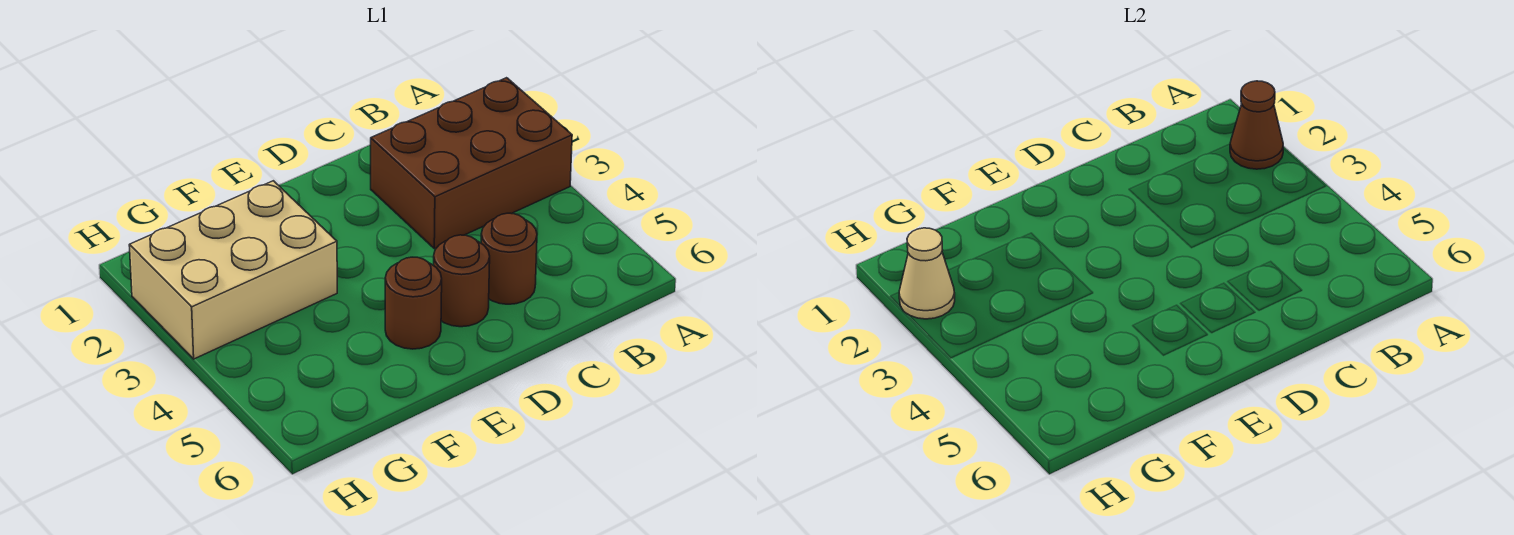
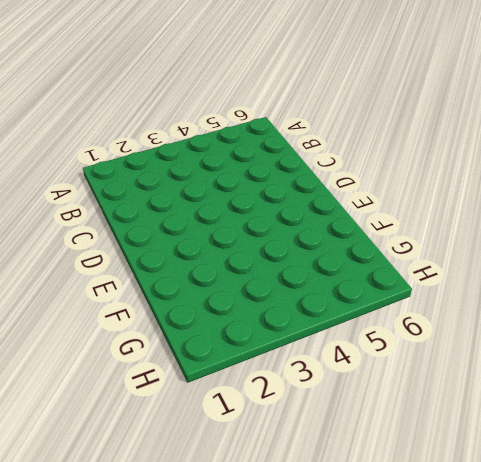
none -> brown 2x3 brick [371,78,572,249]
none -> brown 1x1 round brick [481,213,537,304]

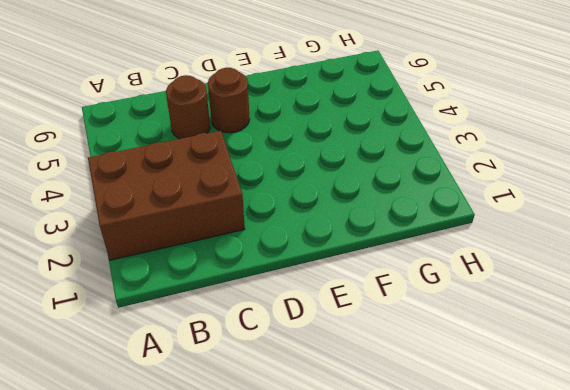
none -> brown 1x1 round brick [385,257,442,349]
none -> tan 2x3 brick [129,181,337,359]

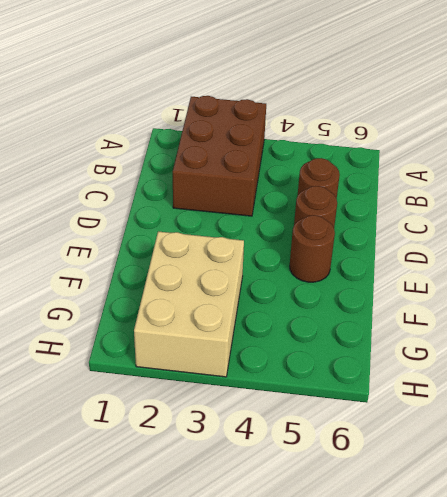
none -> brown 1x1 cone [1230,81,1283,169]
none -> tan 1x1 cone [899,228,955,319]

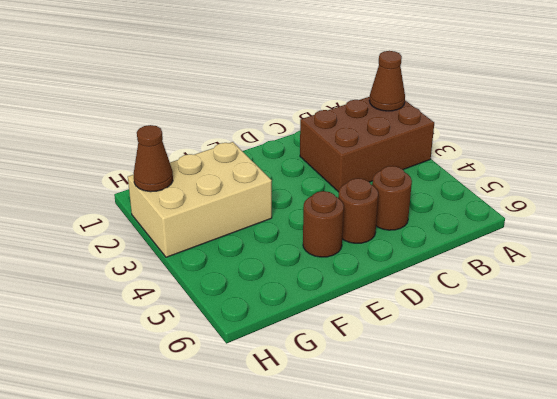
brown 1x1 cone [134,125,173,192] -> tan 1x1 cone [899,228,955,319]

